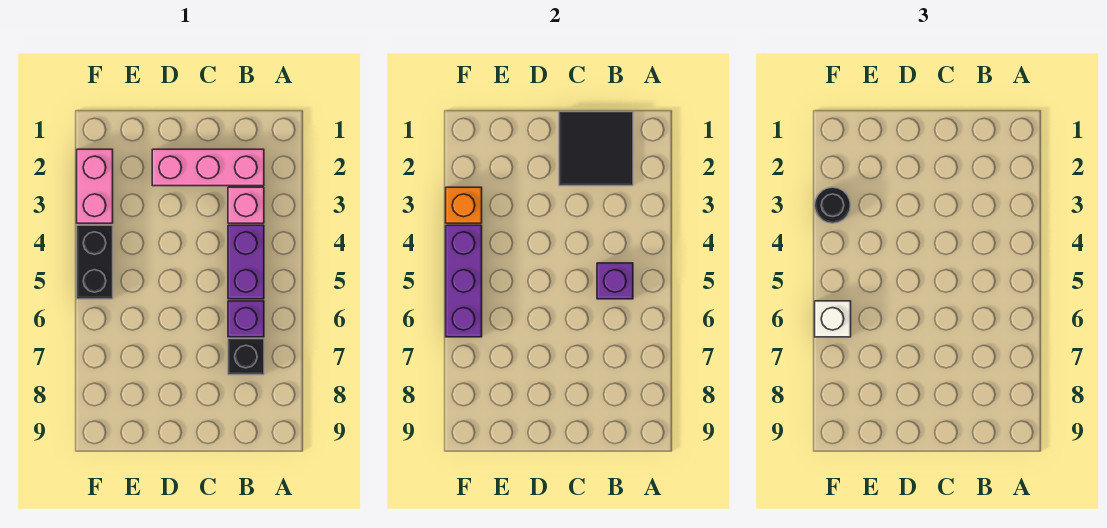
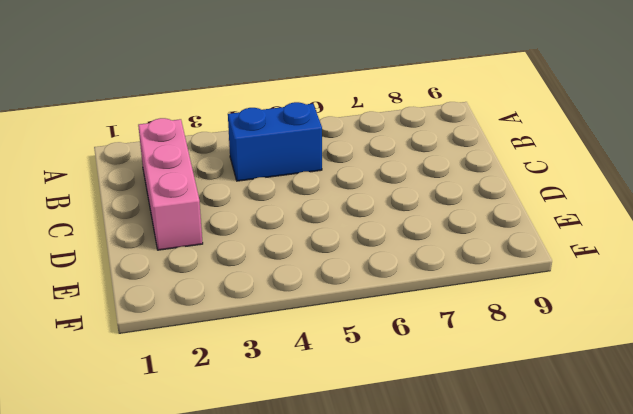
blue 1x2 brick [228,102,322,181] -> purple 1x2 brick [228,225,264,299]
none -> pink 1x1 brick [228,187,264,223]
none -> purple 1x1 brick [228,301,264,337]
none -> black 1x1 brick [228,339,264,375]

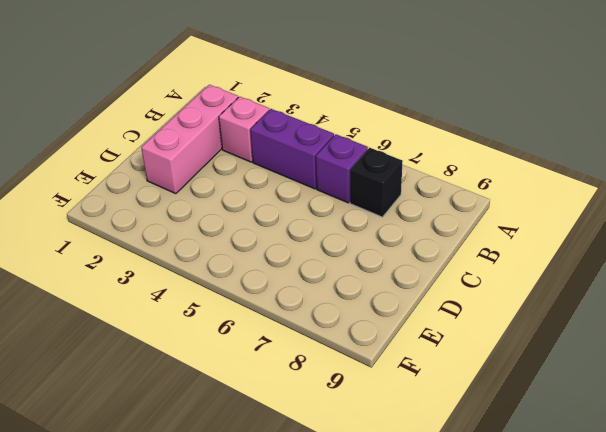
none -> pink 1x2 brick [77,149,113,223]
none -> black 1x2 brick [77,225,113,299]
none -> black 2x2 tile [559,112,633,186]

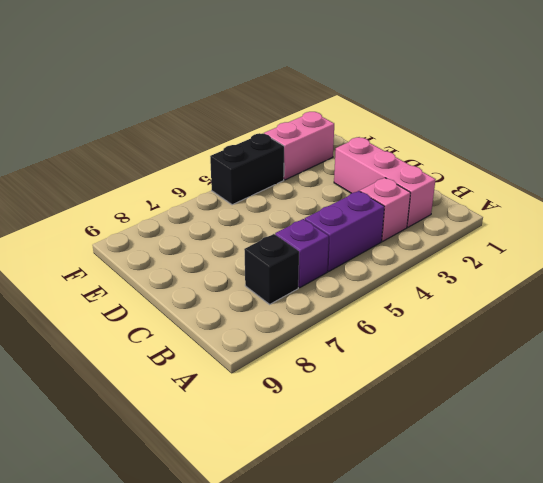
none -> black 2x2 tile [559,112,633,186]
none -> purple 1x1 brick [597,263,633,299]
none -> orange 1x1 brick [446,187,482,223]

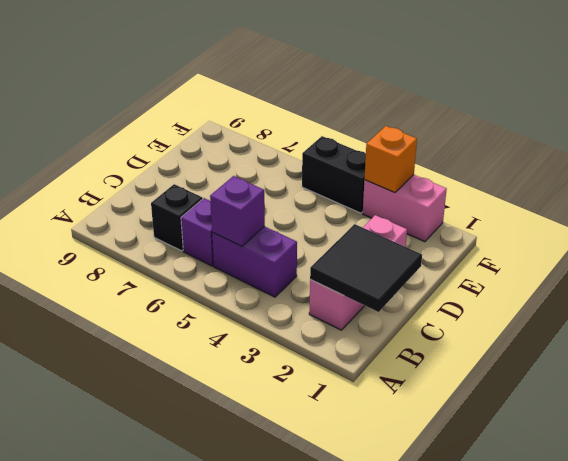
none -> pink 1x1 brick [228,187,264,223]
none -> purple 1x3 brick [446,225,482,337]
none -> black 1x1 round brick [815,187,851,223]

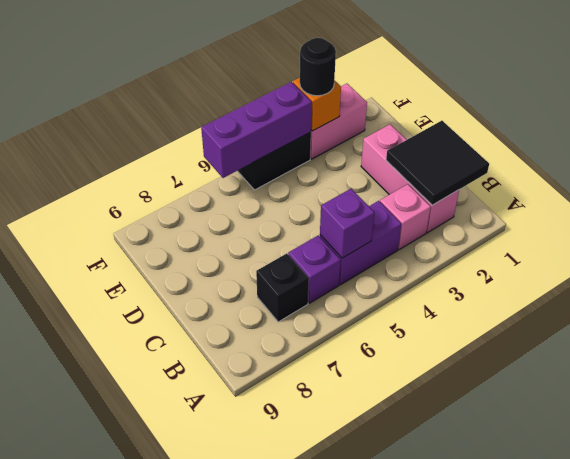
none -> white 1x1 brick [815,301,851,337]

